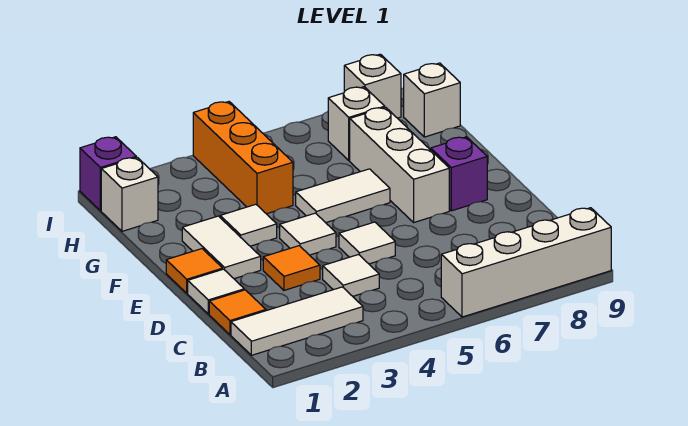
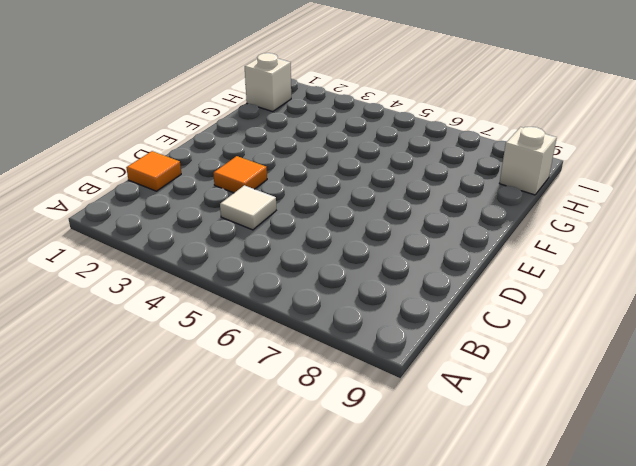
none -> white 1x4 brick [441,208,611,317]
none -> white 1x3 tile [231,287,363,355]
none -> white 1x1 tile [188,269,244,314]

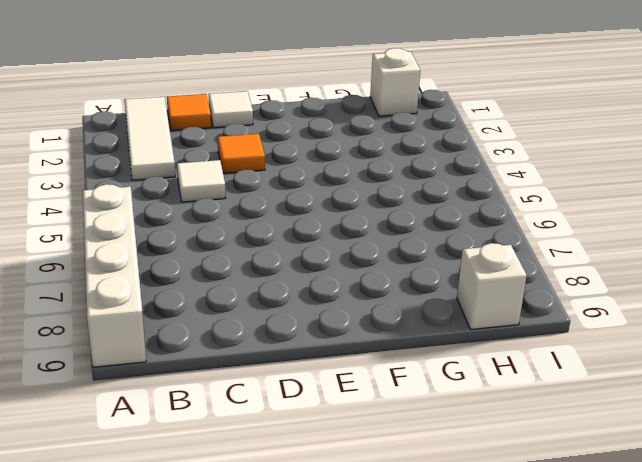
none -> white 1x1 tile [339,222,395,264]
none -> orange 1x1 tile [166,249,223,293]
none -> white 1x2 tile [182,216,261,279]

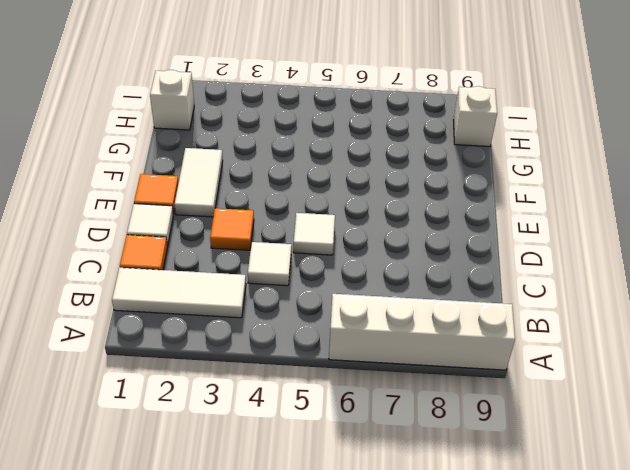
none -> white 1x1 tile [280,213,336,255]
none -> white 1x3 brick [350,107,449,222]
none -> purple 1x1 brick [431,137,487,211]

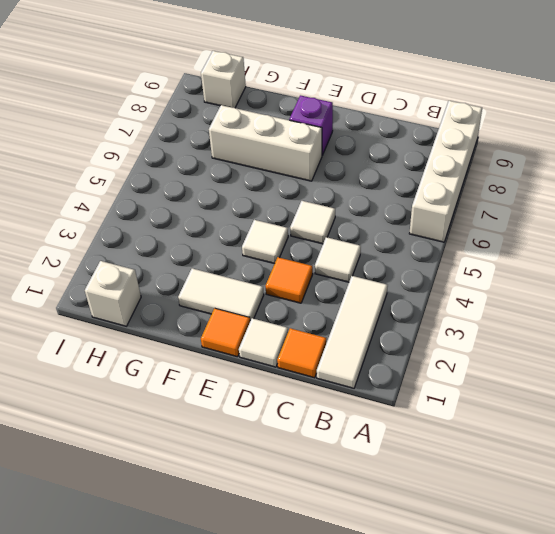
none -> white 1x1 tile [220,204,277,246]
none -> white 1x2 tile [296,169,390,223]
none -> orange 1x3 brick [193,102,293,214]

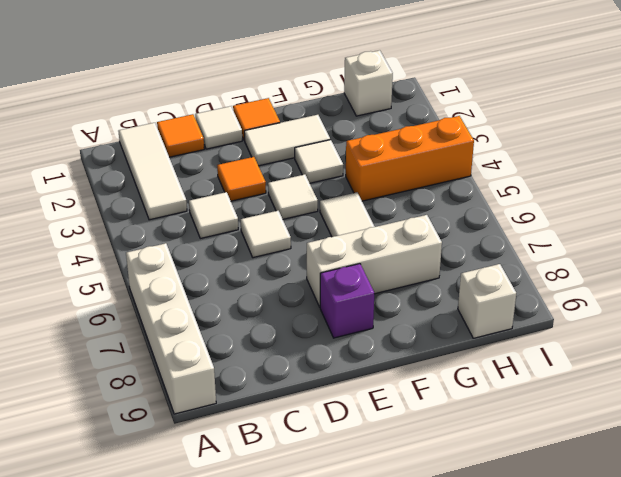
none -> white 1x1 brick [328,87,385,161]
none -> purple 1x1 brick [80,137,136,211]
none -> white 1x1 brick [344,54,401,118]

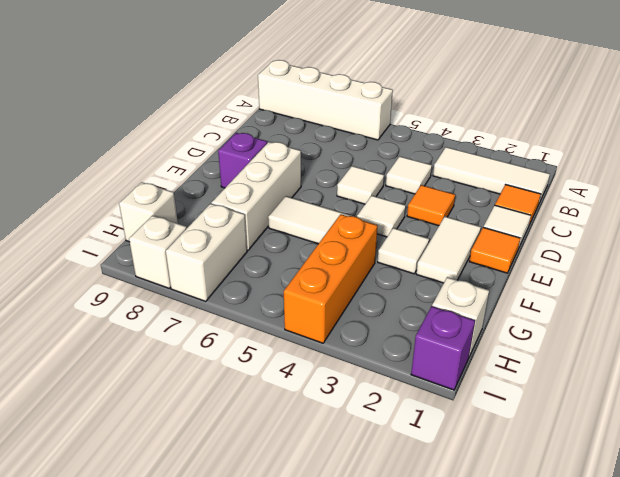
white 1x2 brick [166,204,247,302] -> white 1x1 brick [328,87,385,161]

